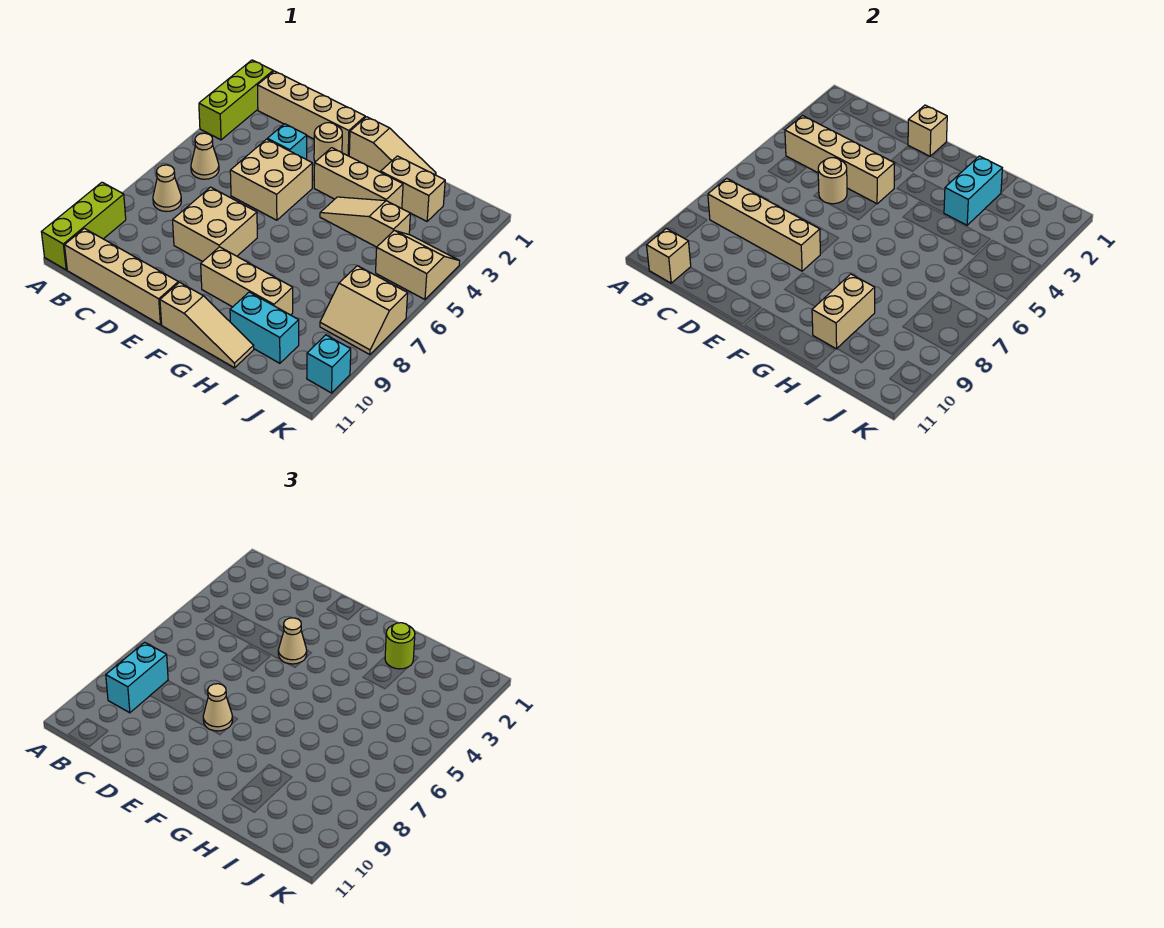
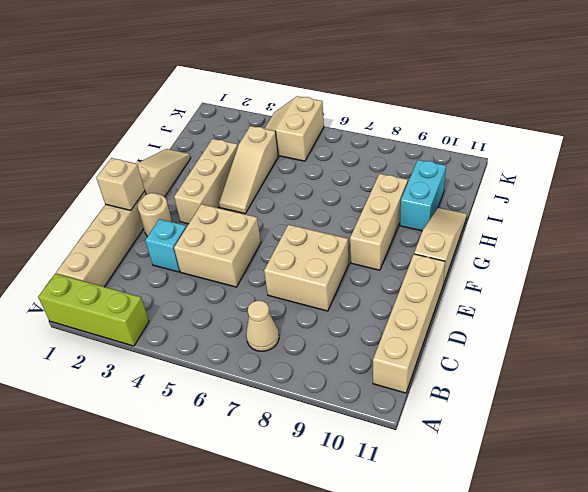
none -> lime 1x3 brick [42,182,126,270]
none -> tan 1x1 cone [191,133,219,179]
none -> tan 1x2 brick [381,156,445,221]
none -> tan 2x2 slope [320,266,408,355]

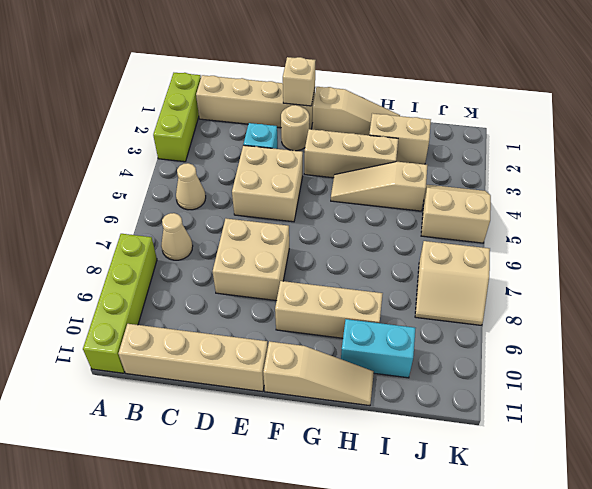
lime 1x4 brick [83,234,157,373] -> lime 1x3 brick [42,182,126,270]
none -> cyan 1x1 brick [307,335,351,393]
none -> tan 1x4 brick [785,116,895,204]
none -> tan 1x4 brick [708,178,820,271]
none -> tan 1x1 brick [647,228,691,283]

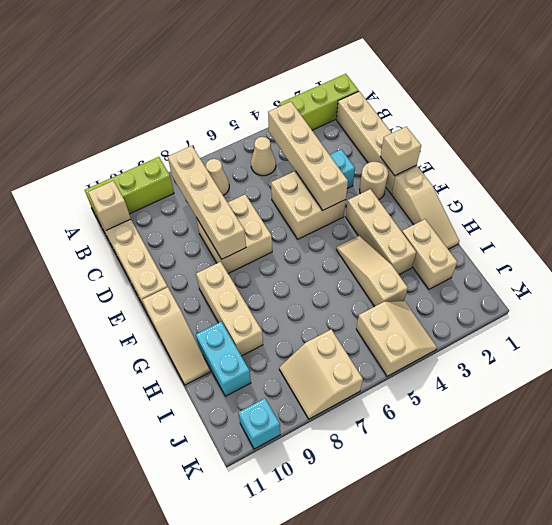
none -> tan 1x1 round brick [818,158,847,204]
none -> cyan 1x2 brick [944,156,1002,225]
none -> tan 1x2 brick [812,274,875,349]
none -> cyan 1x2 brick [106,642,168,713]

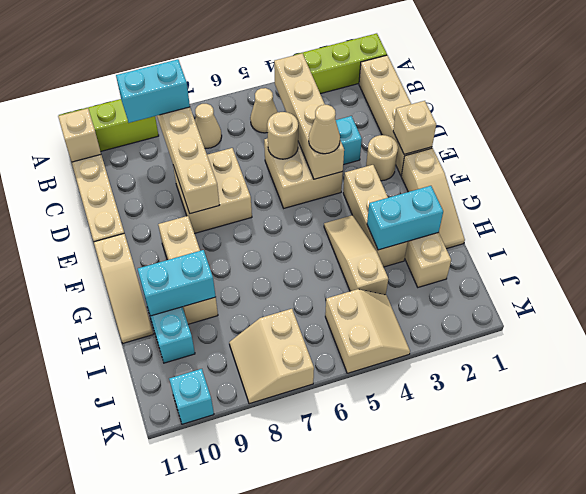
cyan 1x2 brick [138,250,216,316] -> tan 1x2 brick [812,274,875,349]
none -> tan 1x1 cone [203,684,233,731]
none -> lime 1x1 round brick [385,623,415,669]

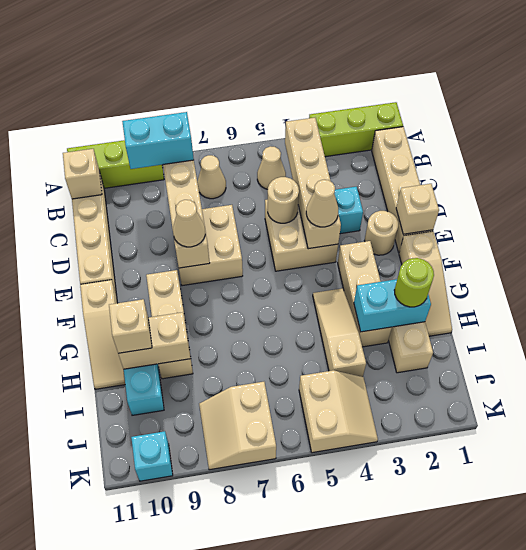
tan 1x1 brick [109,299,152,353] -> none

